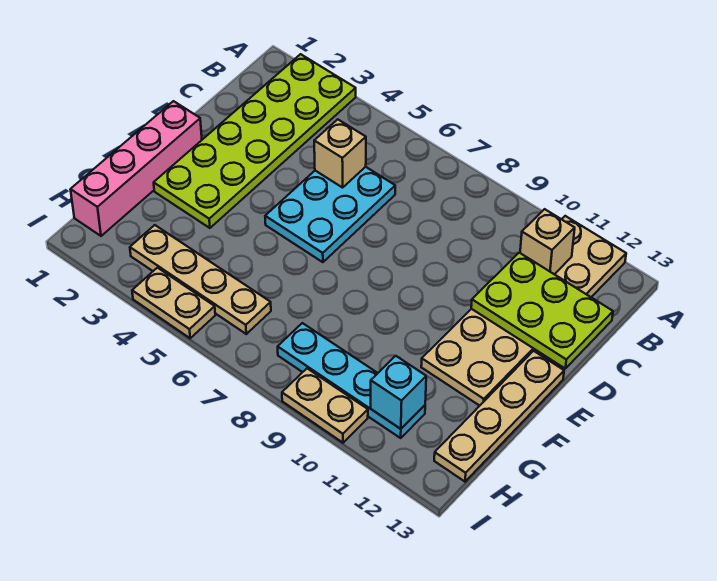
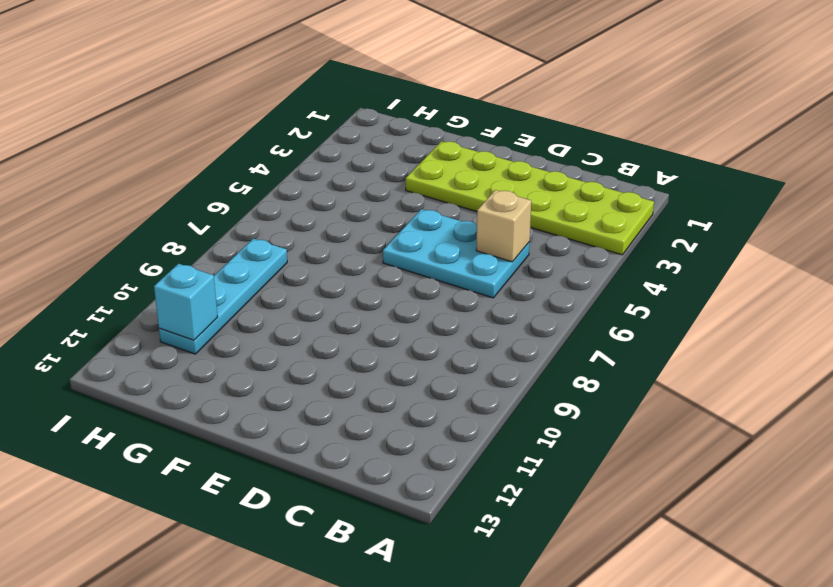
none -> tan 2x6 plate [421,216,626,406]
none -> pink 1x4 brick [70,101,202,236]
none -> tan 1x4 plate [434,351,564,482]

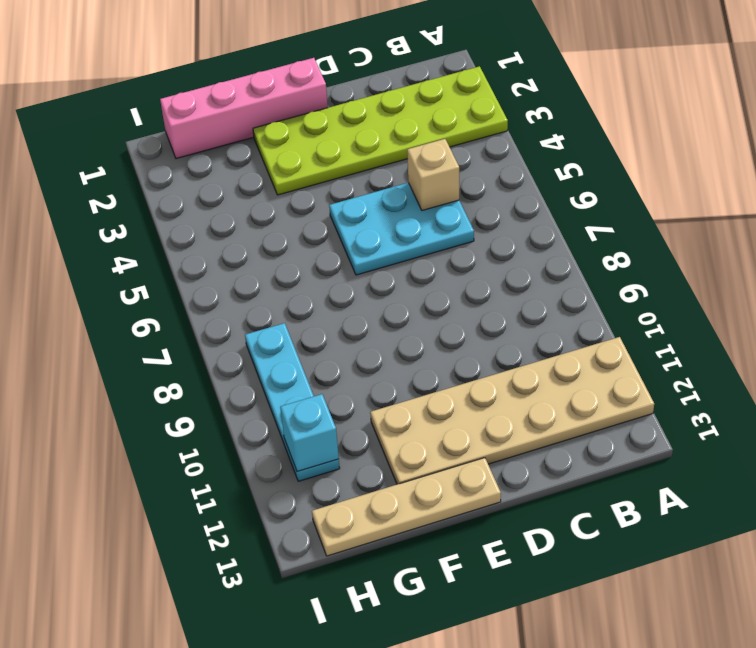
none -> tan 1x4 plate [130,225,271,334]
none -> tan 1x2 plate [132,268,215,338]
none -> tan 1x2 plate [282,369,368,443]

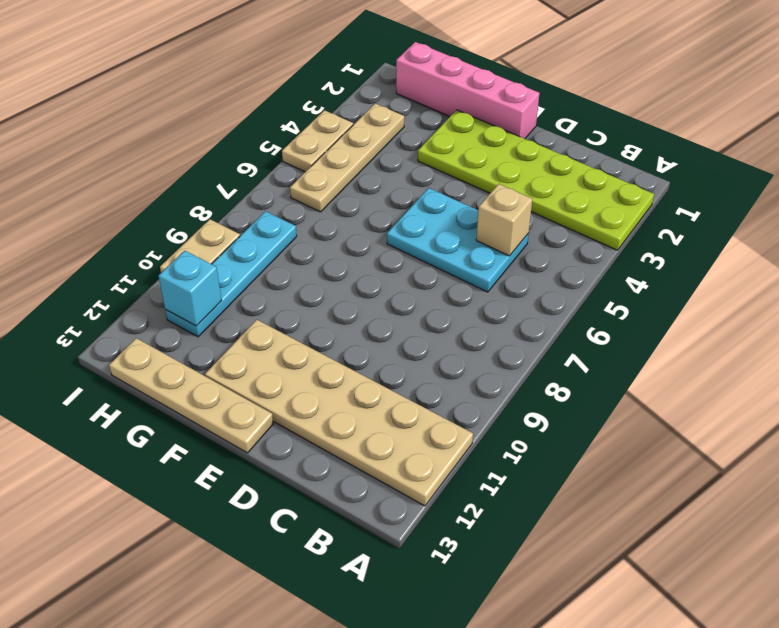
none -> tan 1x1 brick [520,209,575,274]
none -> lime 2x3 plate [471,253,613,368]

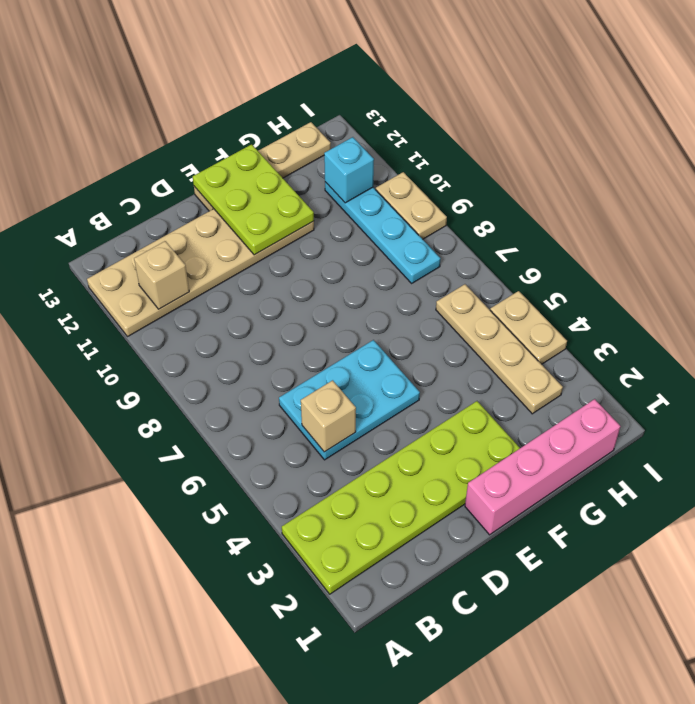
lime 2x3 plate [193,144,314,255] -> lime 2x3 plate moved to [471,253,613,368]

